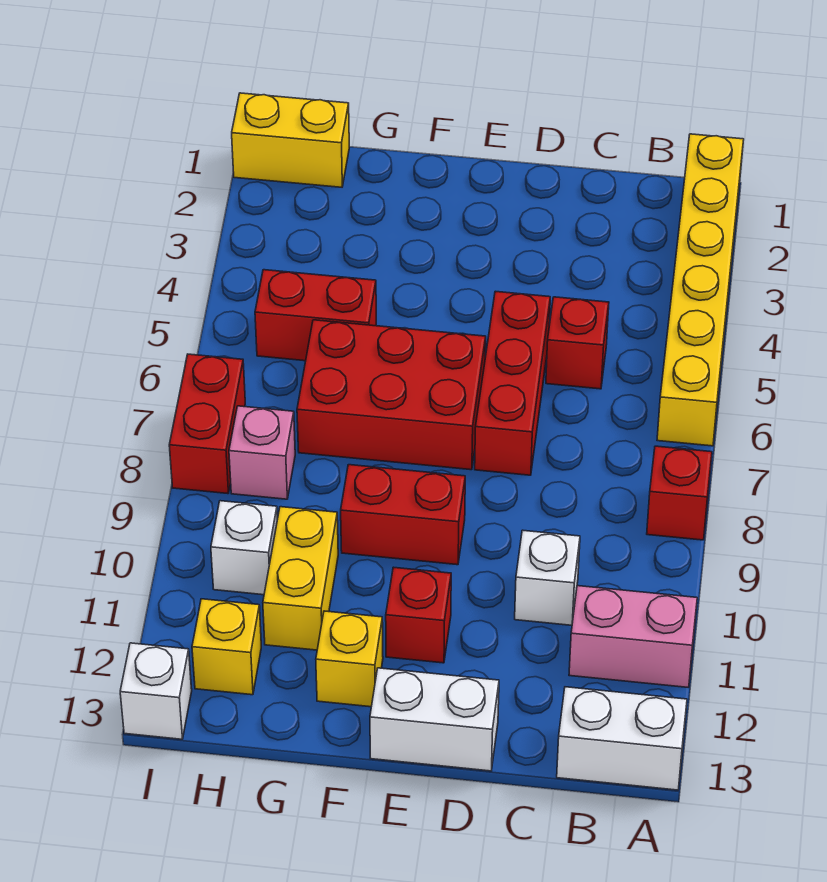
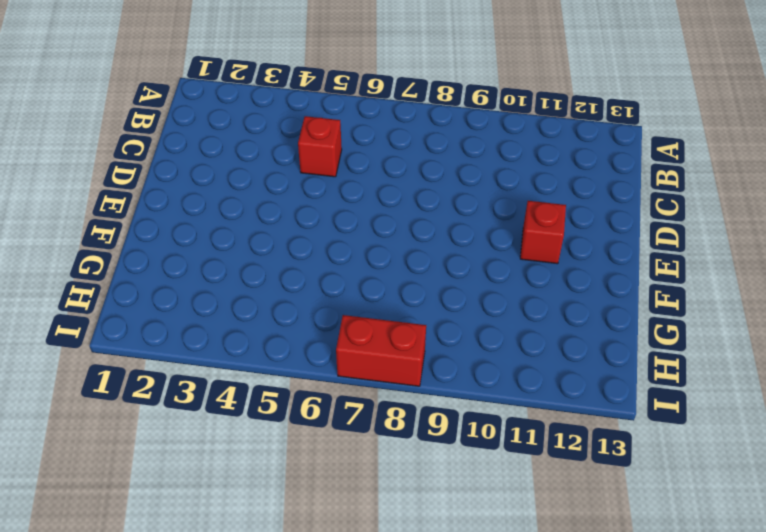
none -> yellow 1x6 brick [657,134,744,446]
none -> red 1x1 brick [647,446,712,540]
none -> pink 1x2 brick [569,586,697,687]

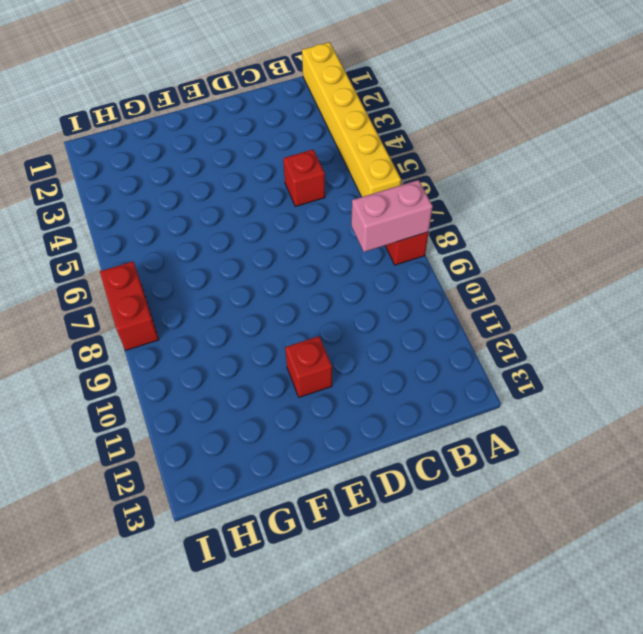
pink 1x2 brick [351,180,433,252] -> pink 1x2 brick moved to [569,586,697,687]
none -> white 1x2 brick [557,687,687,790]
none -> white 1x1 brick [515,530,580,625]
none -> red 1x3 brick [475,291,550,475]

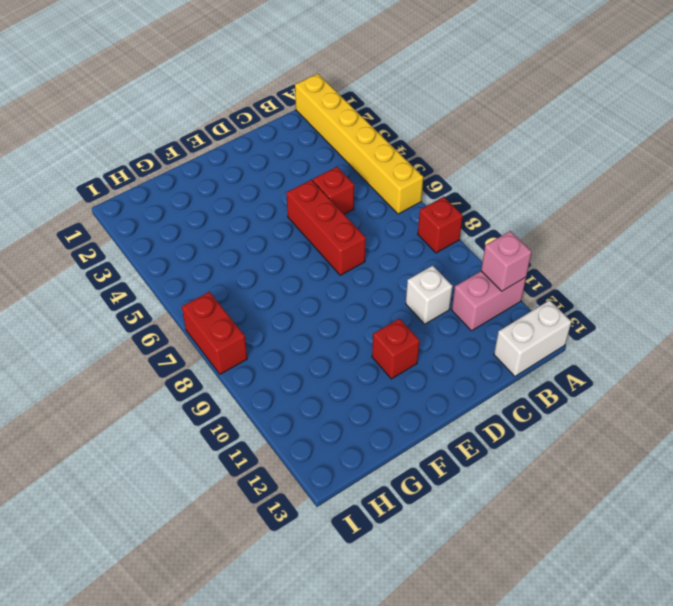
pink 1x1 brick [481,231,531,291] -> pink 1x1 brick moved to [229,406,295,499]
none -> white 1x2 brick [370,668,499,771]
none -> red 2x3 brick [297,320,486,470]
none -> red 1x2 brick [341,465,465,565]

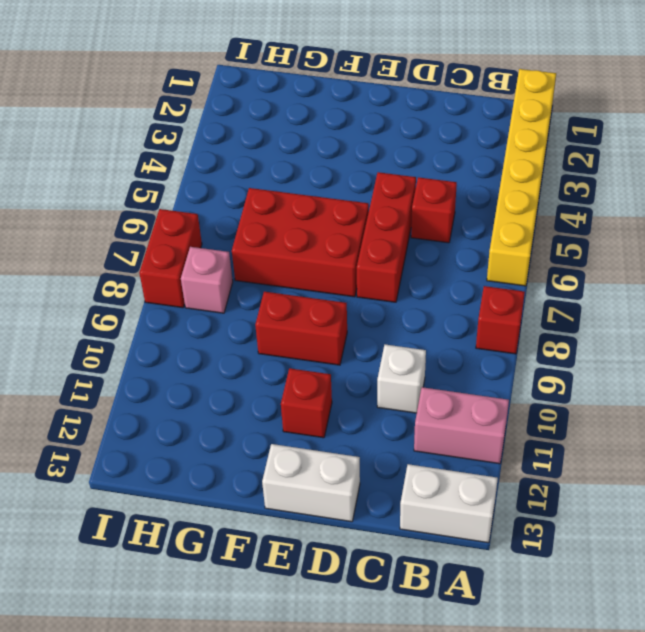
none -> yellow 1x1 brick [316,611,383,707]
none -> red 1x2 brick [255,270,376,361]
none -> yellow 1x2 brick [263,507,338,650]

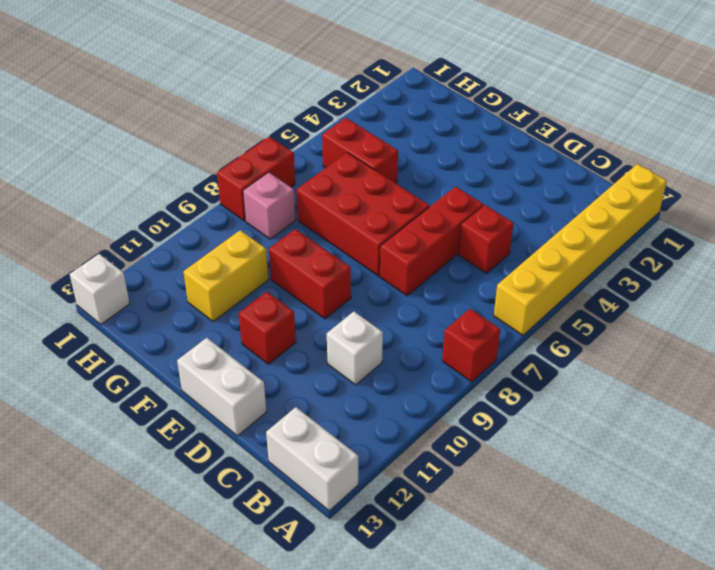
none -> pink 1x2 brick [569,586,697,687]
none -> yellow 1x1 brick [316,611,383,707]
none -> yellow 1x2 brick [232,93,349,187]

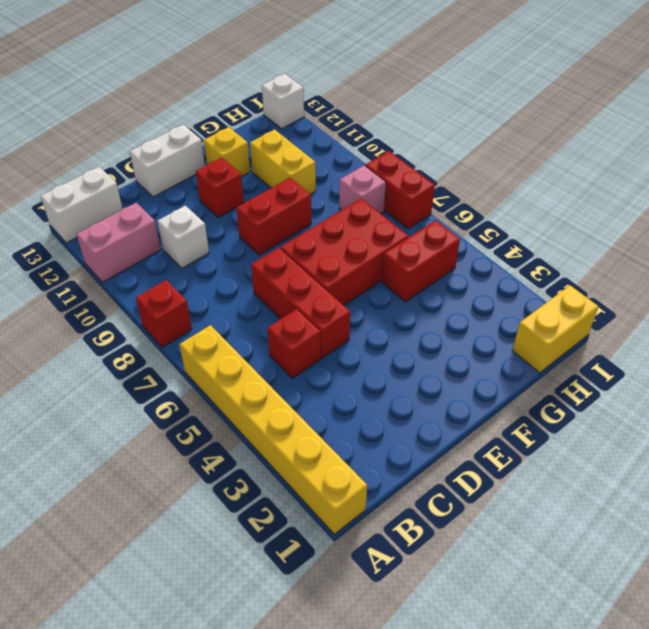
none -> white 1x1 brick [211,501,277,595]
none -> yellow 1x1 brick [192,599,261,695]

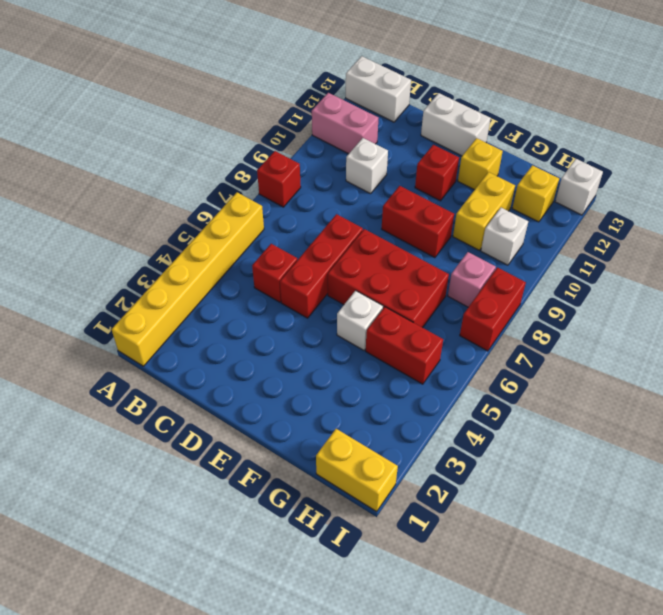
white 1x1 brick [337,291,383,350] -> none

